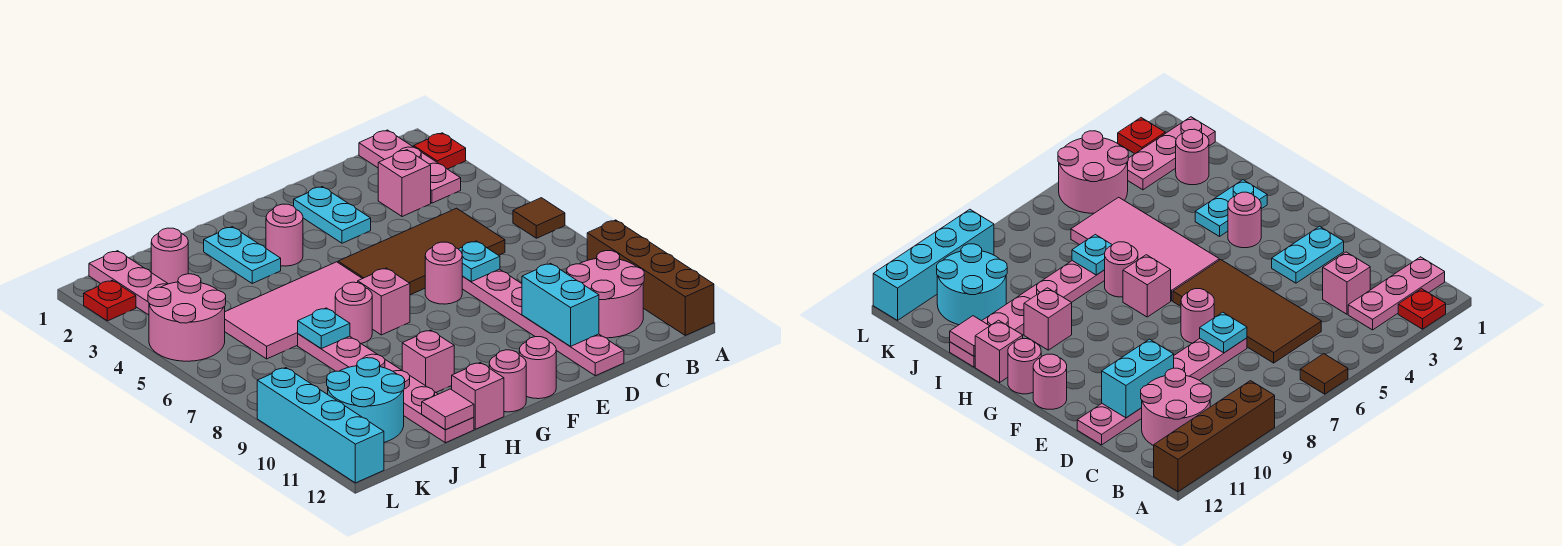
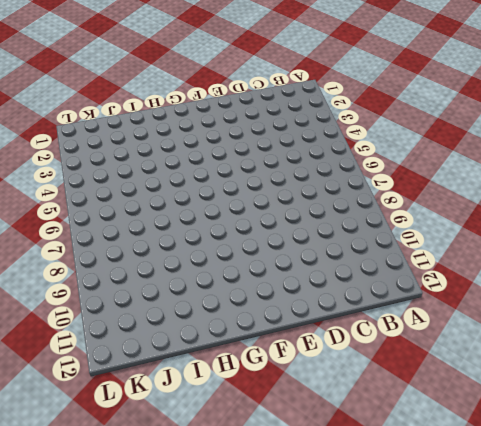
none -> red 1x1 plate [414,133,466,169]
none -> brown 1x1 tile [513,198,565,238]
none -> brown 1x4 brick [587,220,714,335]
none -> pink 1x3 plate [359,130,461,203]

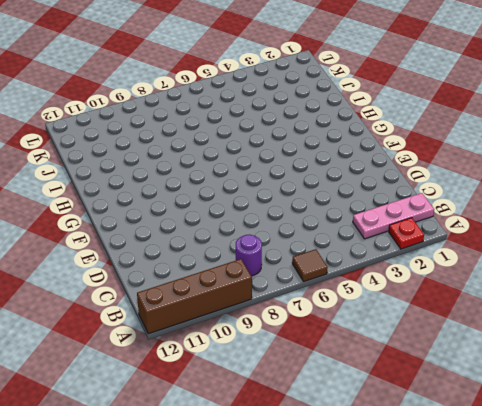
purple 1x1 round brick [236,234,262,276] -> none
none -> pink 2x2 round brick [567,251,644,338]
none -> pink 1x1 brick [378,150,431,217]
none -> brown 2x4 tile [338,208,505,295]
none -> pink 1x6 plate [462,269,624,376]

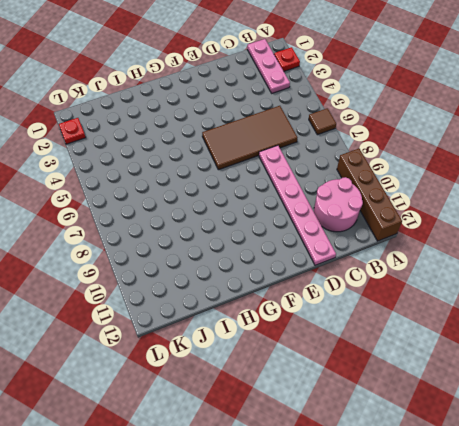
none -> pink 1x1 brick [378,150,431,217]
none -> cyan 1x2 plate [294,187,371,243]
none -> pink 1x1 round brick [425,242,462,304]
none -> pink 1x1 round brick [519,337,556,399]

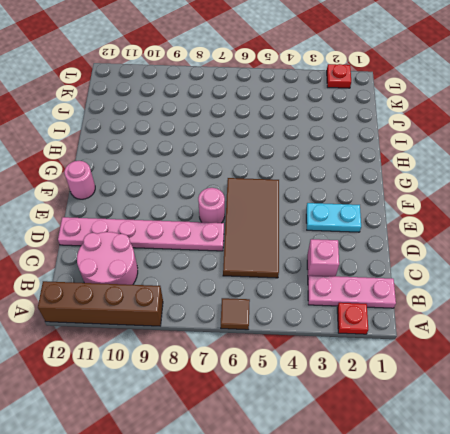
none -> pink 1x1 round brick [266,204,303,266]
none -> pink 2x4 tile [225,262,362,359]
none -> pink 1x1 brick [358,268,410,335]
none -> pink 1x1 round brick [489,350,526,412]

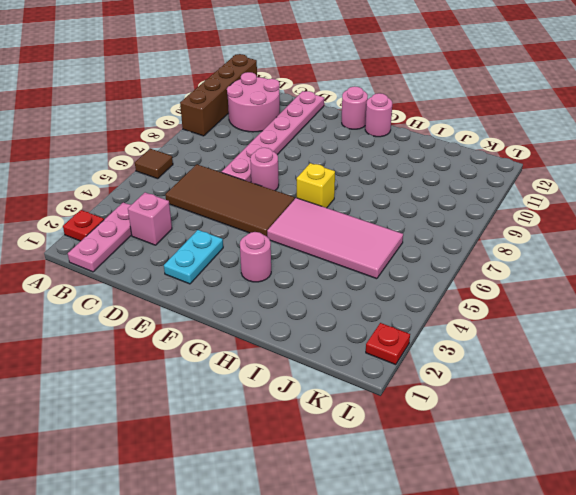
yellow 1x1 brick [297,163,335,208] -> pink 1x1 brick [358,268,410,335]
none -> cyan 1x2 plate [204,227,281,283]
none -> pink 1x1 round brick [335,282,372,343]
none -> pink 1x1 brick [402,330,454,392]
none -> pink 1x1 brick [452,363,504,429]

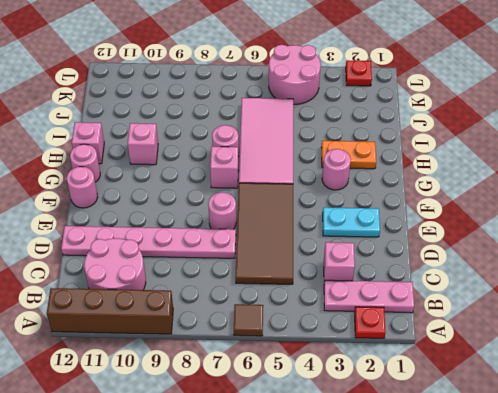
orange 1x2 plate [321,141,376,169] -> cyan 1x2 plate [204,227,281,283]
none -> pink 1x6 plate [298,334,474,443]
none -> pink 1x1 round brick [151,228,188,284]
none -> cyan 2x2 round brick [327,358,405,442]
none -> pink 1x3 plate [89,251,168,315]

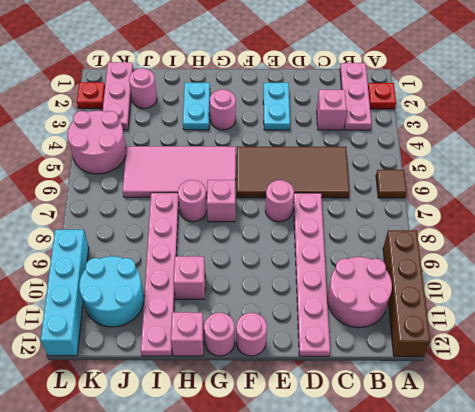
none -> cyan 1x1 plate [459,241,500,282]
none -> cyan 1x2 brick [522,263,599,346]
none -> cyan 1x1 plate [298,308,350,349]
none -> pink 1x1 tile [422,389,474,430]

